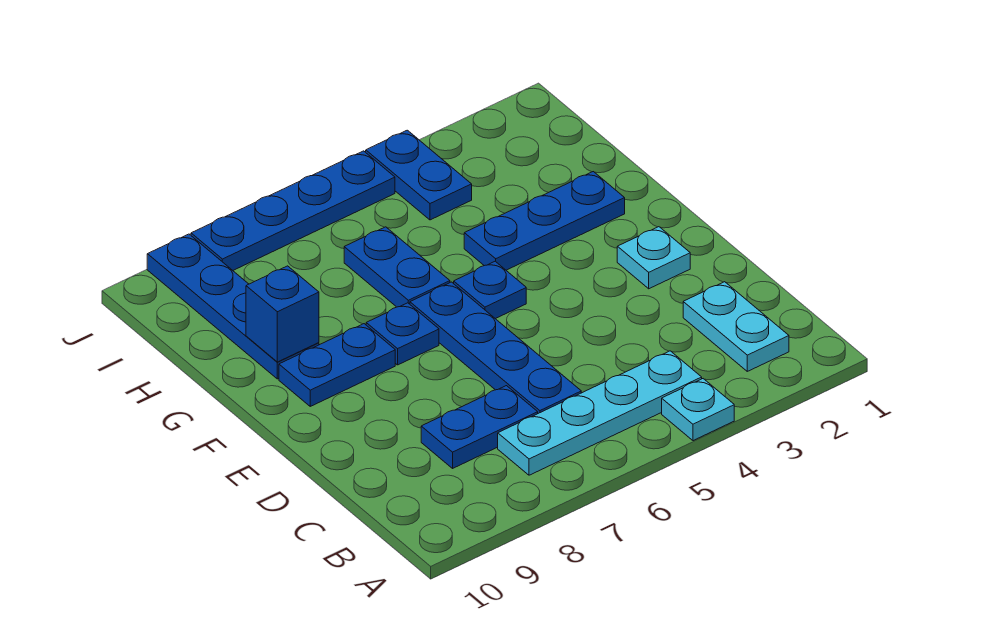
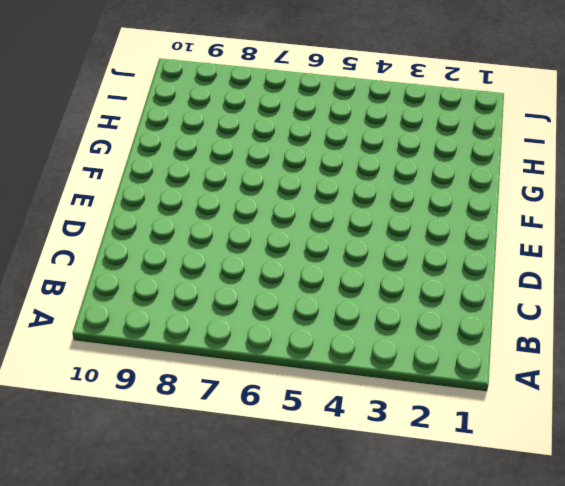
none -> cyan 1x1 plate [662,379,734,441]
none -> cyan 1x2 plate [683,282,789,371]
none -> cyan 1x4 plate [498,351,702,475]

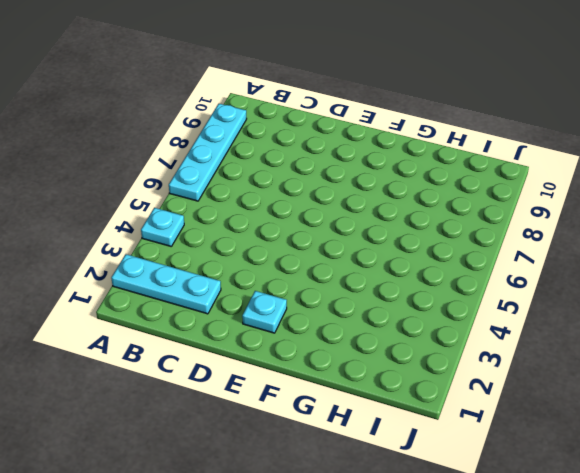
cyan 1x3 plate [111,254,221,314] -> cyan 1x2 plate [683,282,789,371]
cyan 1x4 plate [169,104,247,201] -> cyan 1x4 plate moved to [498,351,702,475]
none -> blue 1x4 plate [410,282,581,413]
none -> blue 1x2 plate [421,386,538,468]
none -> blue 1x1 plate [454,261,526,319]

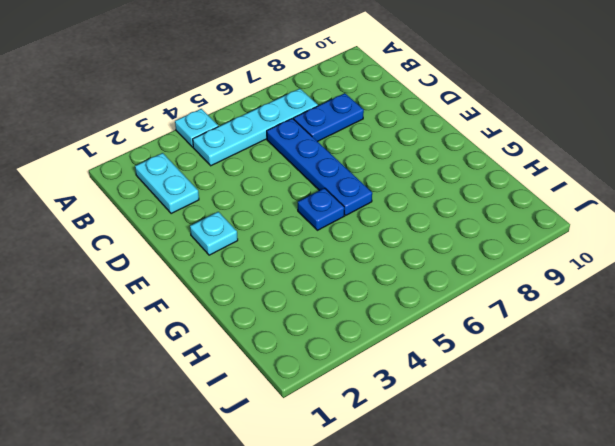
none -> blue 1x1 plate [366,303,439,365]
none -> blue 1x2 plate [279,324,395,406]
none -> blue 1x3 plate [464,172,625,270]

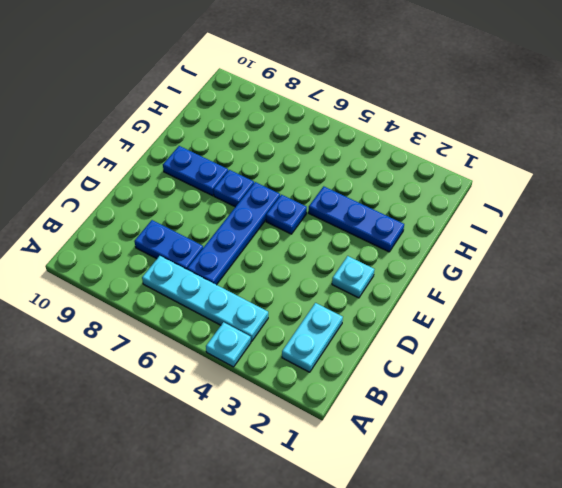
none -> blue 1x2 plate [344,227,450,307]
none -> blue 1x4 plate [147,234,319,379]
none -> blue 1x2 plate [366,130,472,220]

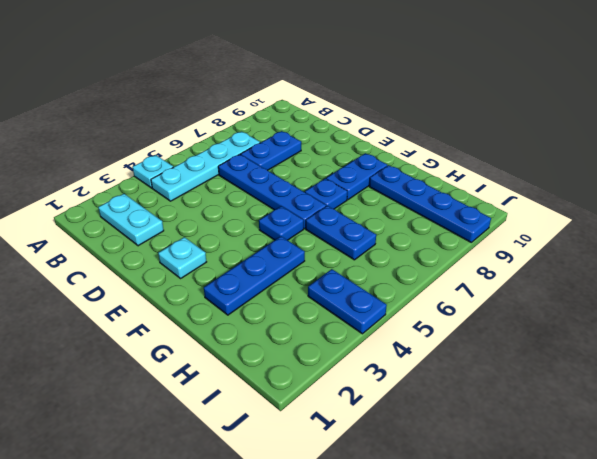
none -> blue 1x4 plate [191,151,395,270]
none -> blue 1x1 brick [246,266,319,362]

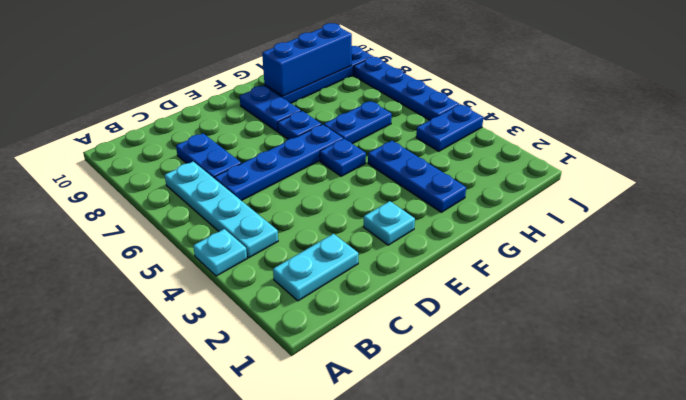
blue 1x3 brick [262,23,352,96] -> blue 1x1 brick [246,266,319,362]

